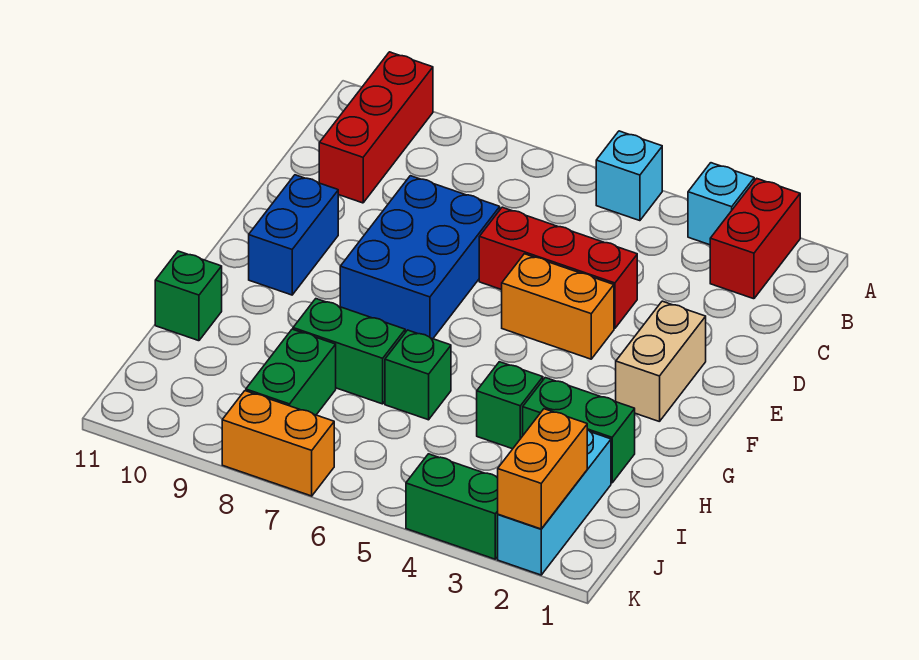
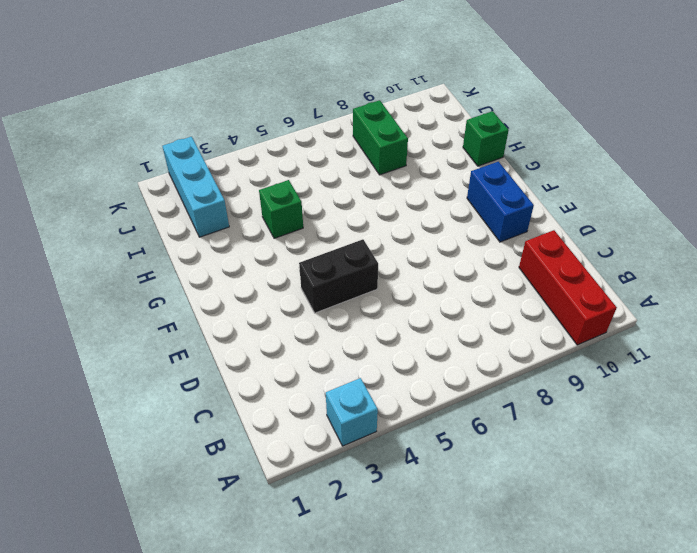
black 1x2 brick [299,239,378,313] -> orange 1x2 brick [502,254,614,359]
none -> red 1x2 brick [710,178,800,299]
none -> cyan 1x1 brick [596,131,662,221]
none -> red 1x3 brick [479,207,637,329]

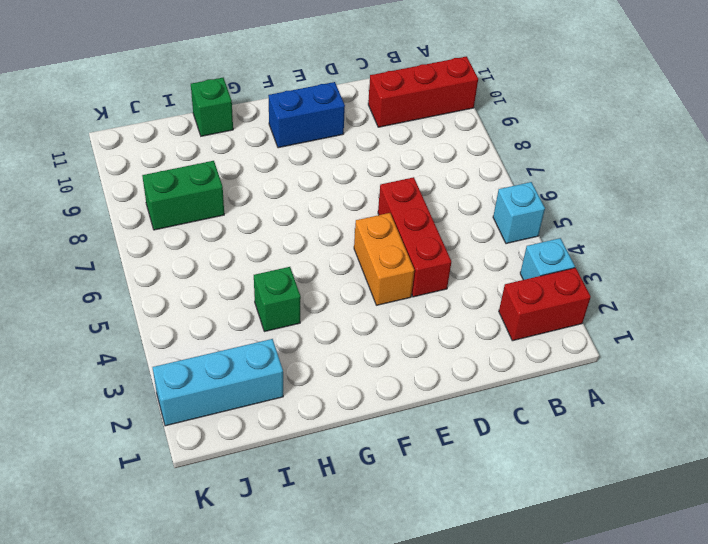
none -> blue 2x3 brick [340,176,500,339]
none -> tan 1x2 brick [616,301,706,422]
none -> green 1x2 brick [523,378,635,483]

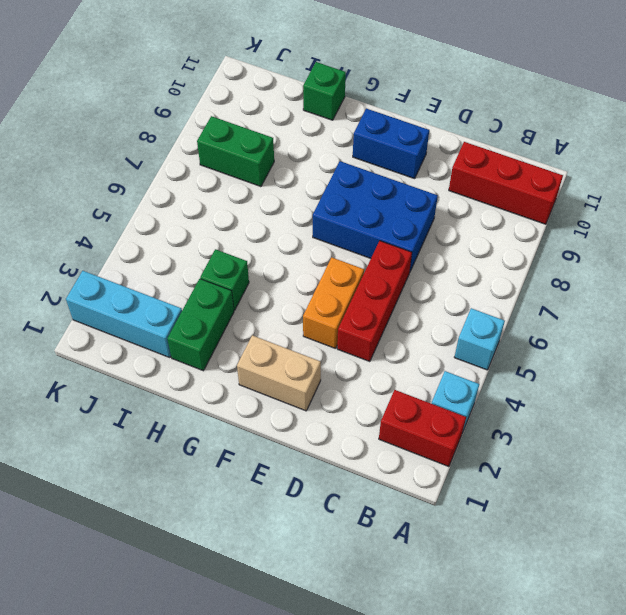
none -> green 1x1 brick [385,330,451,420]
none -> green 1x2 brick [293,299,405,404]
none -> green 1x2 brick [406,454,498,559]

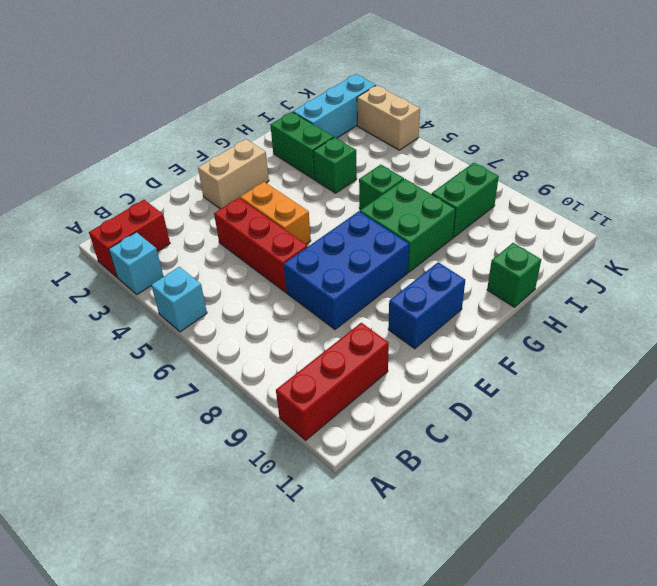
green 2x2 brick [360,179,456,272] -> green 1x2 brick [293,299,405,404]
tan 1x2 brick [357,85,420,150] -> green 1x2 brick [406,454,498,559]
none -> orange 1x2 brick [222,391,334,496]
none -> orange 1x2 brick [498,409,587,529]

